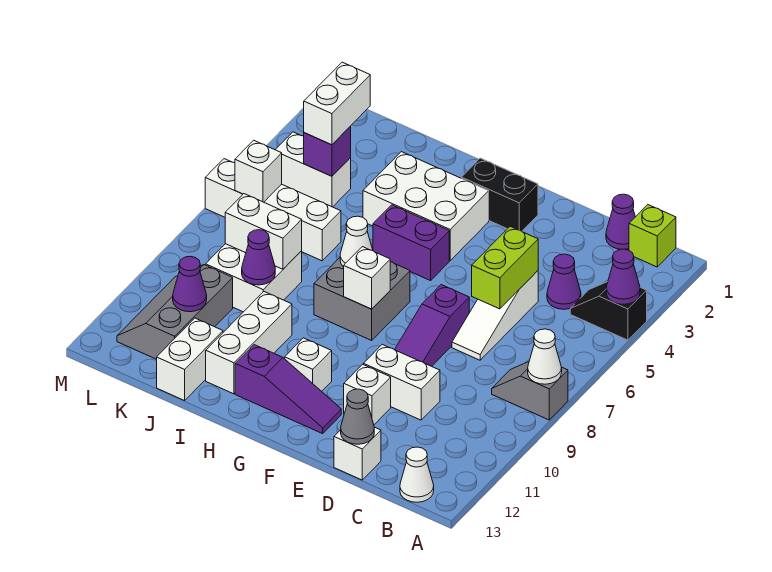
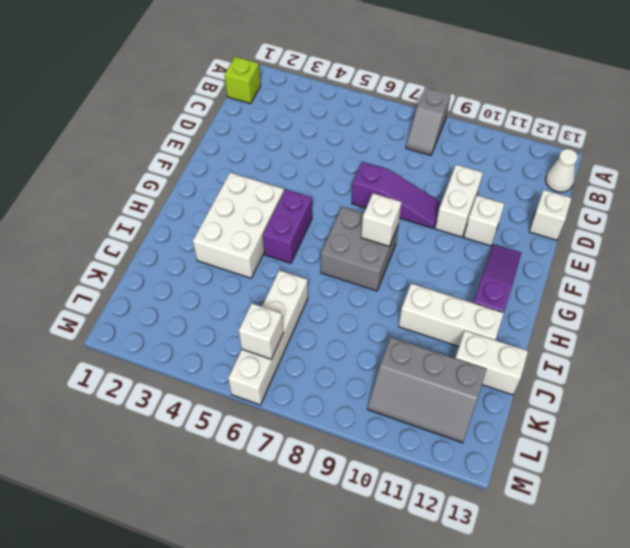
none -> black 1x2 slope [570,282,647,340]
none -> purple 1x1 cone [606,194,635,249]
none -> purple 1x1 cone [547,254,581,309]
none -> white 1x3 slope [452,271,538,360]

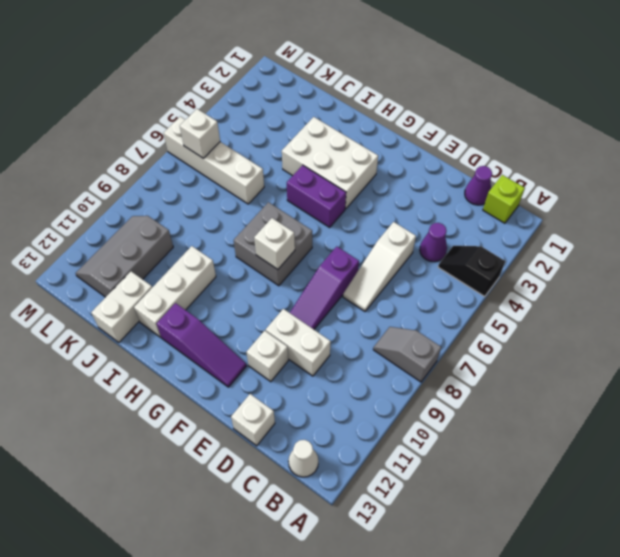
none -> black 1x2 brick [461,158,538,231]
none -> white 1x1 brick [285,338,332,391]
none -> white 2x2 brick [206,244,302,312]
none -> white 1x2 brick [275,132,351,207]

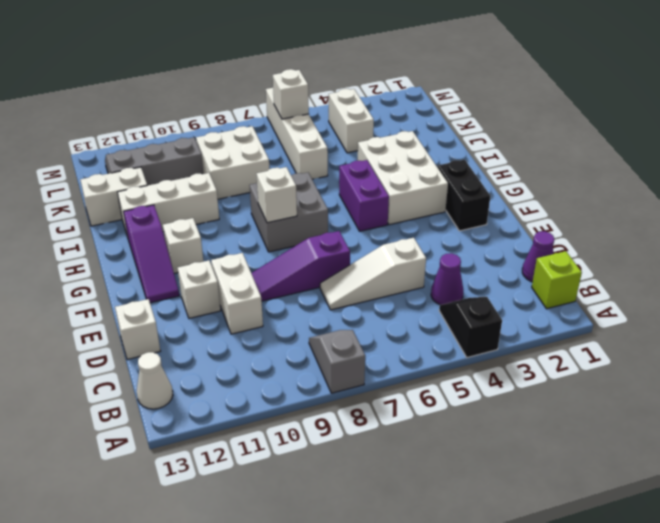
none -> purple 1x1 cone [606,249,640,304]
none -> white 1x1 cone [528,329,562,384]
none -> lime 1x2 brick [472,227,538,309]
none -> grey 1x1 cone [341,389,374,444]

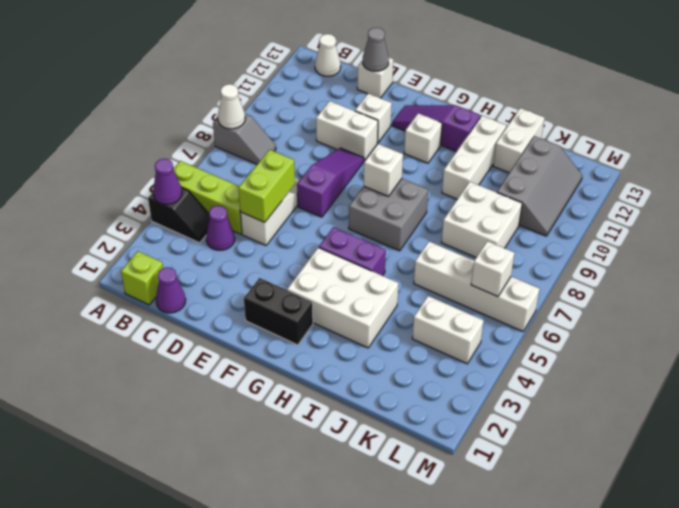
lime 1x3 brick [174,161,242,234] -> none
none -> white 1x1 cone [340,216,373,267]
none -> white 1x2 brick [225,194,302,269]
none -> purple 1x1 cone [242,230,275,285]
none -> purple 1x1 brick [304,126,351,176]

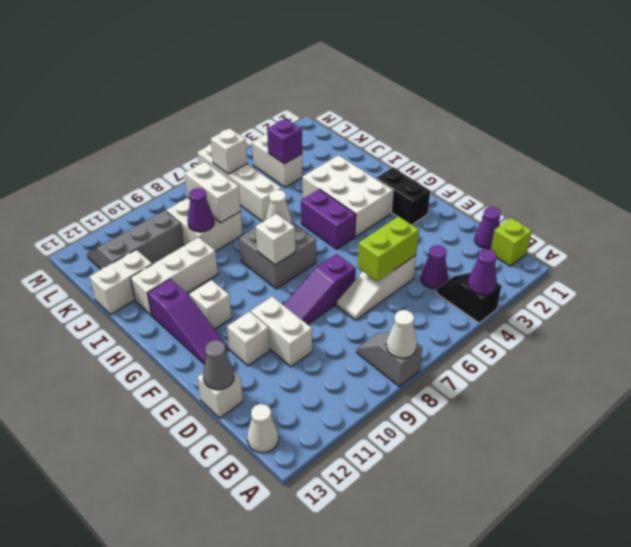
none -> purple 1x1 cone [173,256,207,312]
none -> white 1x2 brick [304,62,370,145]

